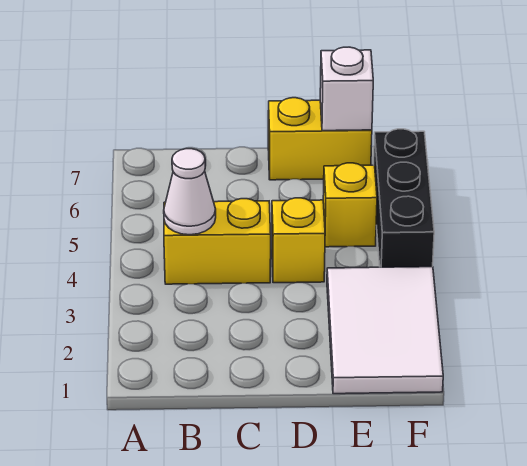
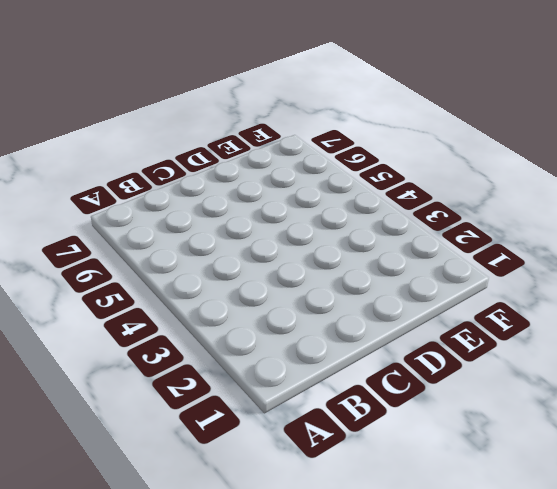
none -> yellow 1x2 brick [164,199,271,284]
none -> yellow 1x1 brick [272,198,325,283]

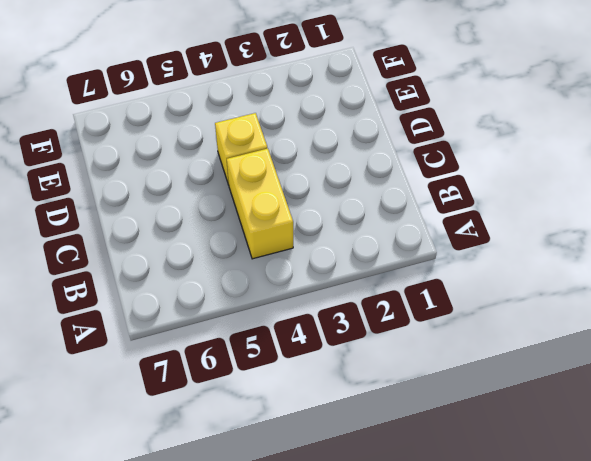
none -> yellow 1x2 brick [268,98,372,180]
none -> white 2x3 tile [327,267,443,394]

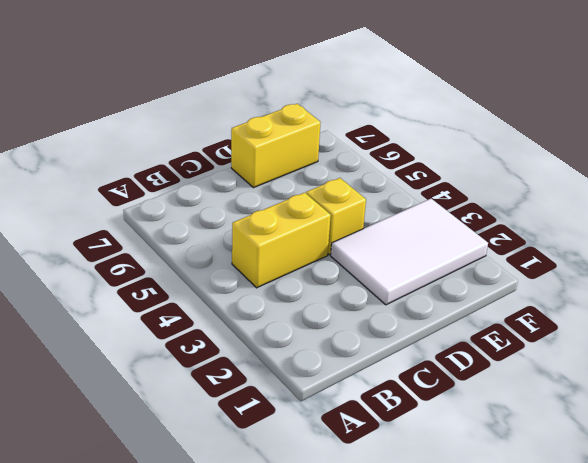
white 2x3 tile [331,199,488,305] -> white 2x3 tile turned to [327,267,443,394]
none -> yellow 1x1 brick [323,163,377,247]
none -> black 1x3 brick [374,129,434,267]

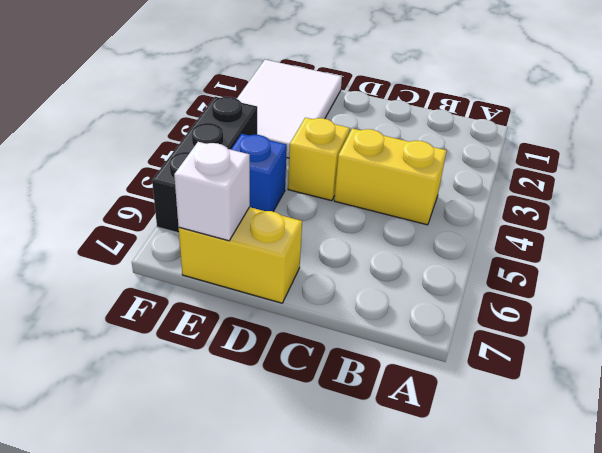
blue 1x1 brick [231,134,287,211] -> yellow 1x1 brick [323,163,377,247]
none -> white 1x1 cone [164,149,216,235]

